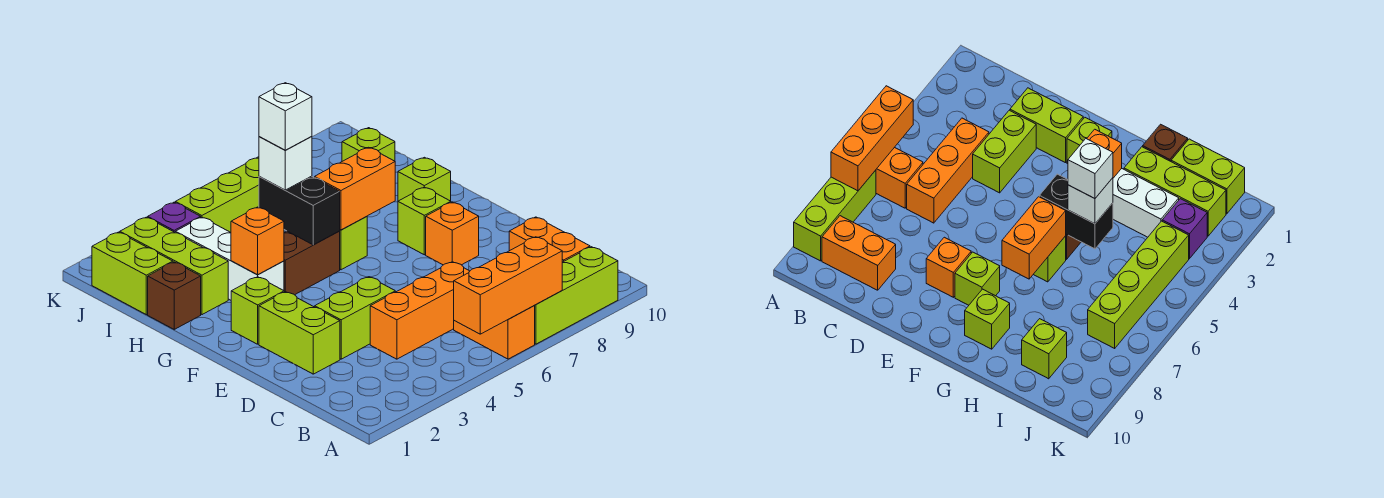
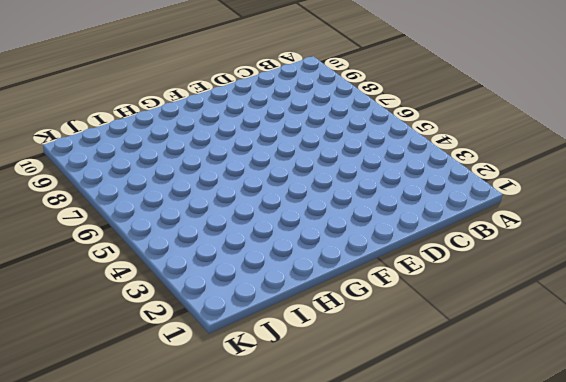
none -> orange 1x2 brick [454,306,535,359]
none -> lime 1x3 brick [534,247,618,344]
none -> orange 1x2 brick [509,217,590,262]

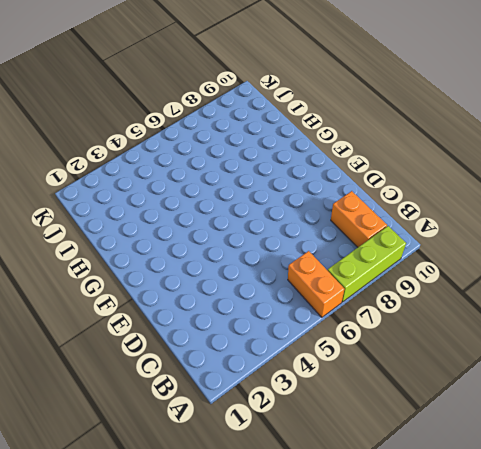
none -> orange 1x3 brick [370,262,470,359]
none -> lime 1x2 brick [259,292,340,374]
none -> lime 1x2 brick [315,277,395,359]

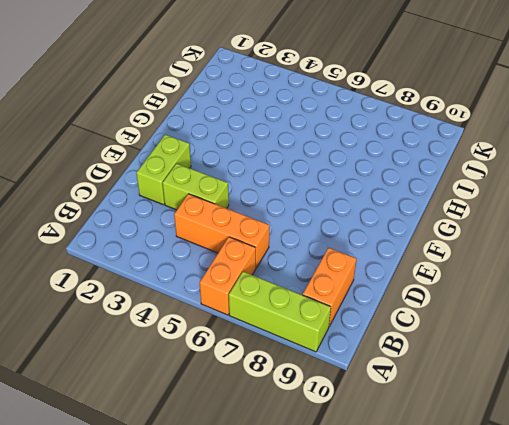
none -> orange 1x1 brick [426,202,479,265]
none -> lime 1x1 brick [231,277,284,344]
none -> lime 1x1 brick [398,187,451,255]

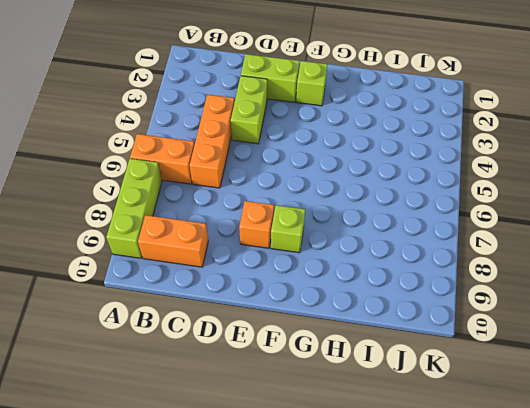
none -> white 1x3 brick [175,217,284,300]
none -> brown 1x2 brick [284,231,340,295]
none -> lime 1x1 brick [340,217,367,270]

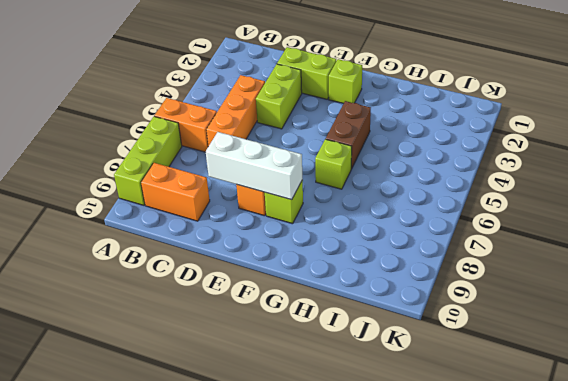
white 1x3 brick [206,132,302,200] -> white 1x3 brick moved to [175,217,284,300]
none -> lime 1x1 brick [398,157,451,201]
none -> brown 1x1 brick [148,262,201,329]
none -> lime 1x3 brick [120,217,228,315]

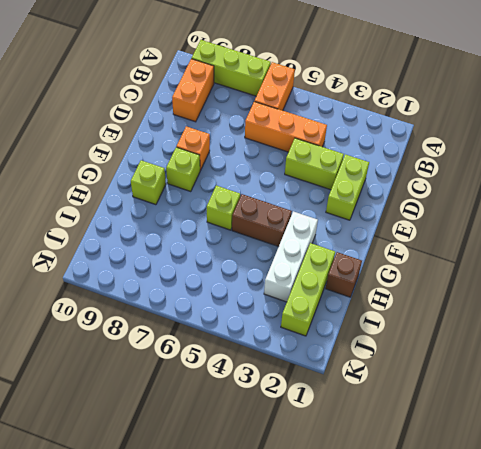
none -> lime 1x1 brick [231,277,284,344]
none -> lime 1x2 brick [92,232,173,315]
none -> lime 1x1 brick [342,128,395,161]

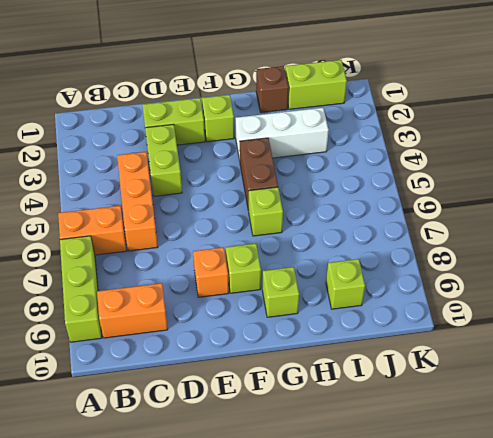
none -> lime 1x3 brick [120,217,228,315]
none -> purple 1x1 brick [148,202,201,232]
none -> lime 1x4 brick [175,157,259,232]

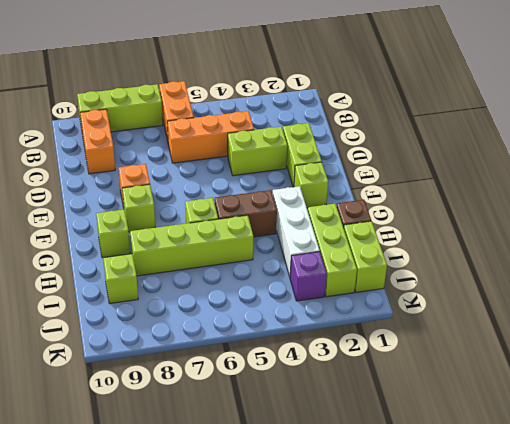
lime 1x4 brick [130,215,253,276] -> lime 1x4 brick moved to [175,157,259,232]
none -> orange 1x3 brick [454,237,562,334]
none -> orange 1x1 brick [231,207,284,275]
none -> black 1x2 brick [259,176,340,245]

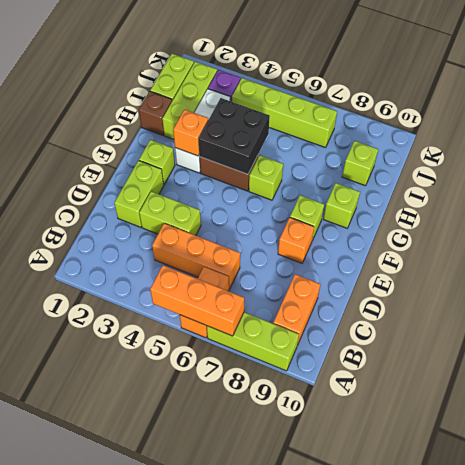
black 2x2 brick [198,98,270,174] -> black 1x2 brick [259,176,340,245]
none -> orange 1x2 brick [315,147,395,230]
none -> white 1x1 brick [259,137,312,190]
none -> white 1x1 brick [259,83,312,150]

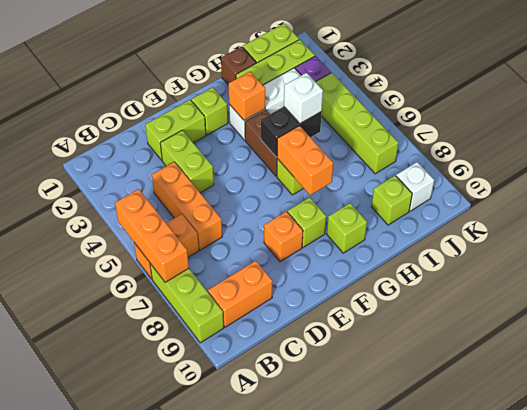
white 1x1 brick [396,162,434,211] -> white 1x1 brick moved to [259,83,312,150]

